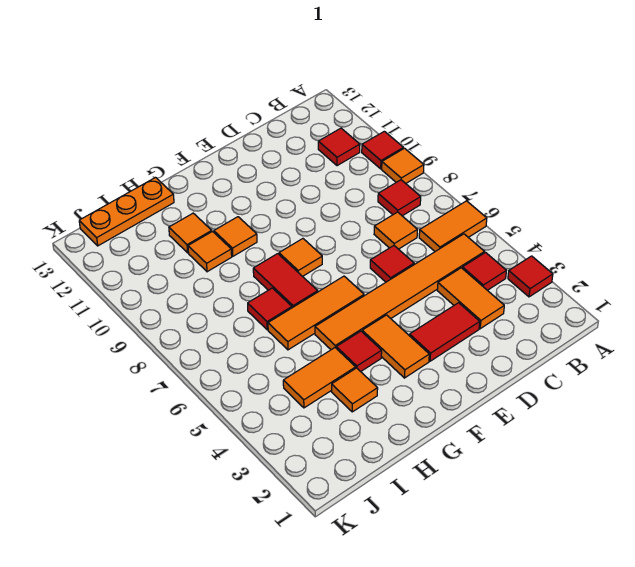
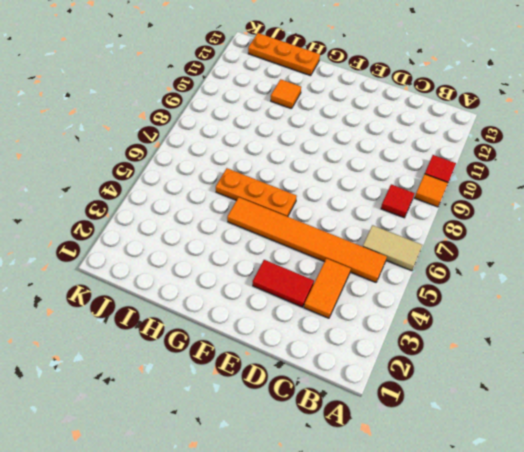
tan 1x2 tile [363,225,422,271] -> orange 1x2 tile [419,201,487,251]
orange 1x3 plate [216,168,297,217] -> orange 1x3 tile [268,276,364,350]
none -> red 1x1 tile [508,256,553,297]
none -> red 1x1 tile [462,253,506,290]
none -> red 1x1 tile [318,128,360,166]

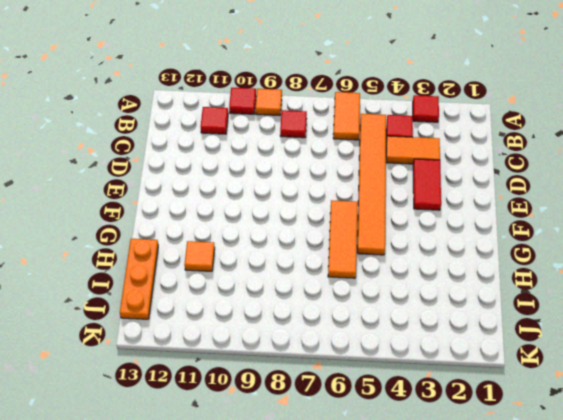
none -> orange 1x1 tile [374,212,417,249]
none -> red 1x1 tile [370,246,414,282]
none -> orange 1x2 tile [362,315,429,378]

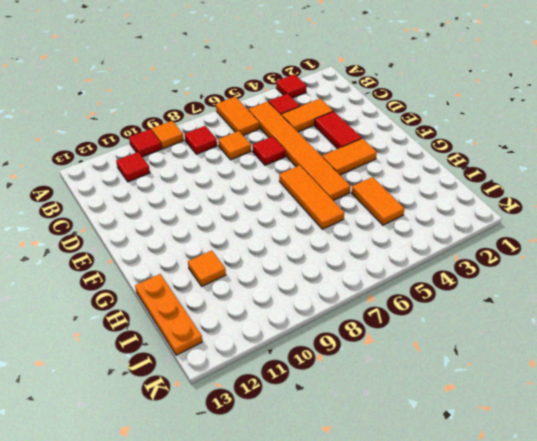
none -> orange 1x1 tile [279,239,322,276]
none -> red 1x1 tile [336,331,382,372]
none -> red 1x2 tile [253,254,318,308]

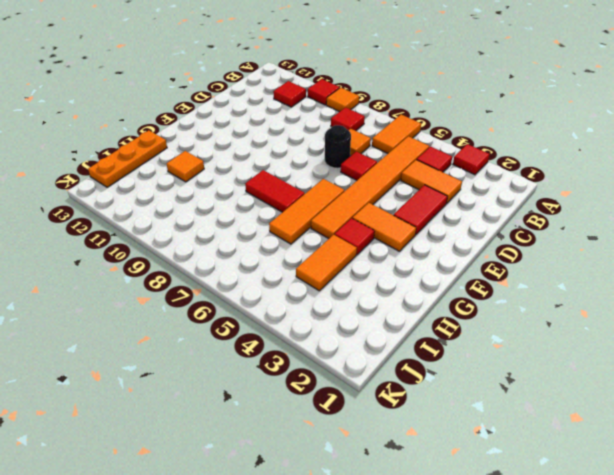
black 1x1 round brick [325,125,351,168] -> none
none -> orange 1x1 tile [279,239,322,276]
none -> orange 1x1 tile [214,217,257,256]
none -> orange 1x1 tile [332,368,378,412]

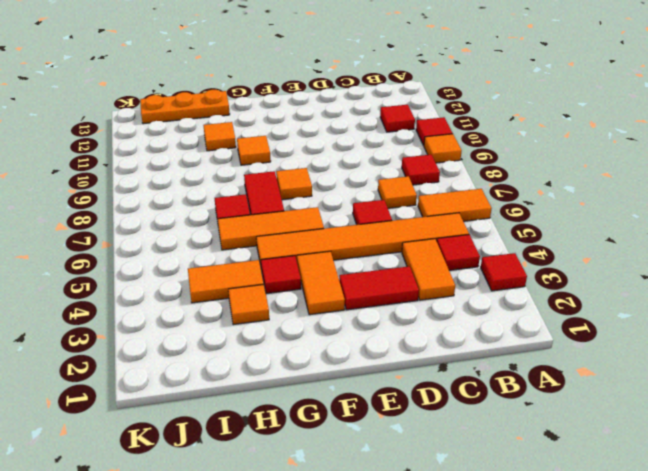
none -> orange 1x1 tile [188,232,232,272]

